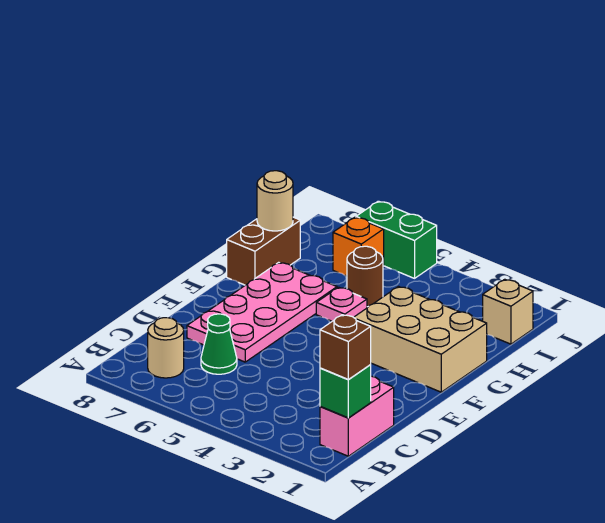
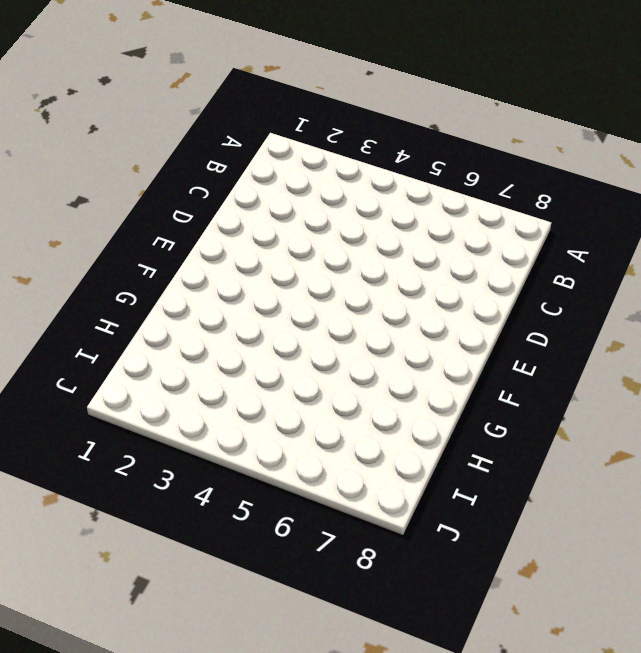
none -> pink 1x2 brick [320,376,394,456]
none -> tan 1x1 round brick [148,318,184,378]
none -> green 1x1 cone [201,314,237,374]

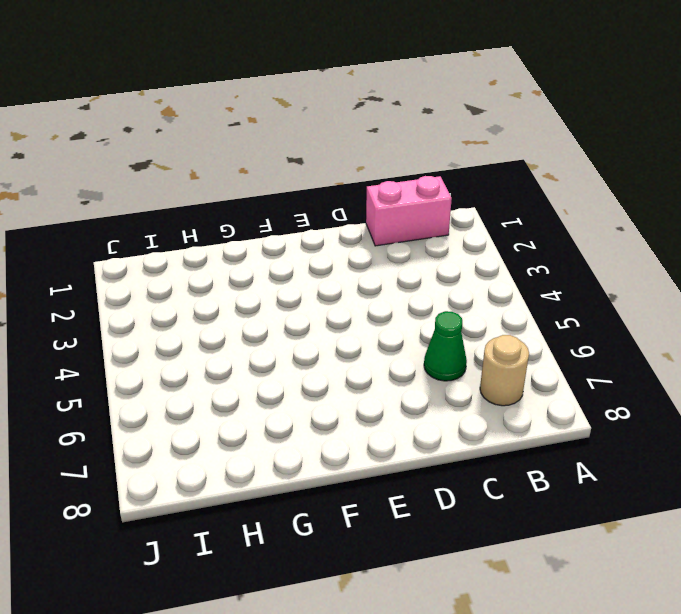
none -> pink 2x4 plate [187,262,337,362]
none -> tan 2x3 brick [354,287,487,392]
none -> pink 1x1 plate [316,287,367,321]

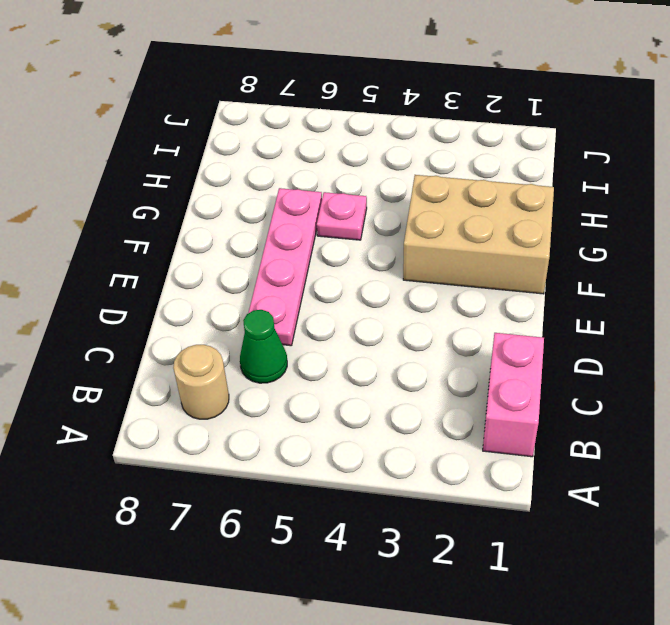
pink 1x4 plate [249,188,322,346] -> pink 2x4 plate [187,262,337,362]
none -> brown 1x2 brick [227,217,300,285]
none -> brown 1x1 round brick [347,246,383,307]
none -> tan 1x1 brick [483,279,533,344]

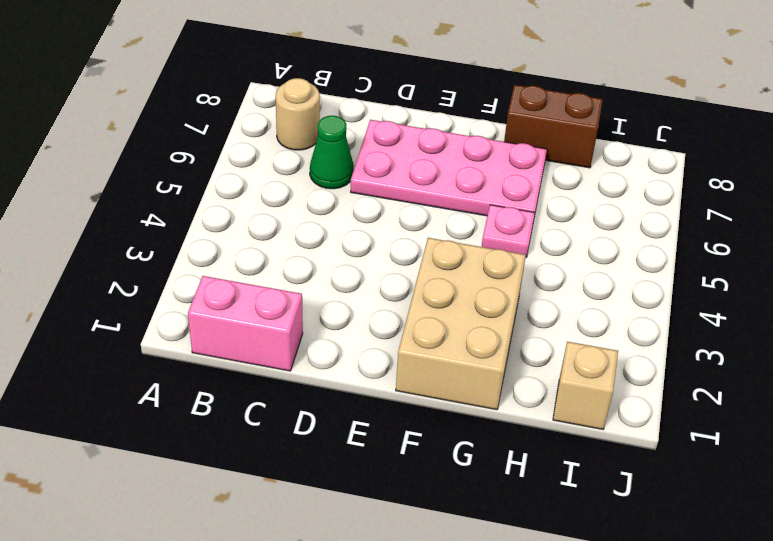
none -> brown 1x1 round brick [347,246,383,307]
none -> orange 1x1 brick [333,217,384,276]
none -> green 1x2 brick [356,201,437,278]

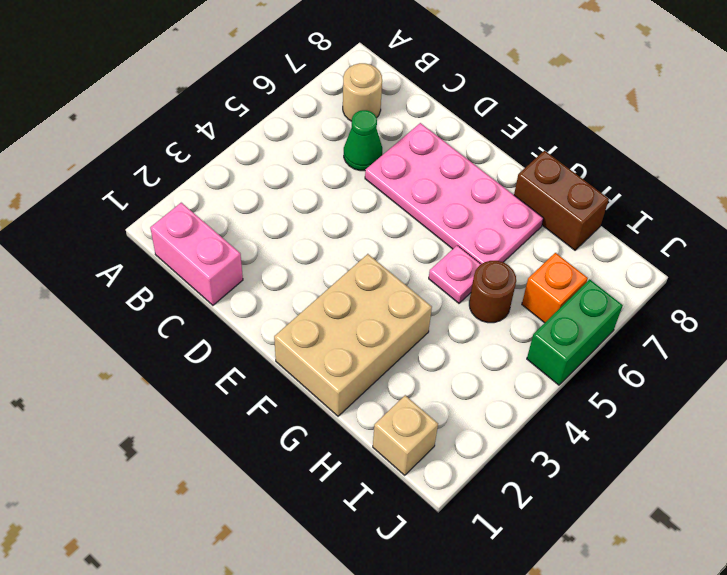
none -> green 1x1 brick [320,365,371,418]
none -> tan 1x1 round brick [257,171,293,231]
none -> brown 1x1 brick [320,315,371,380]

